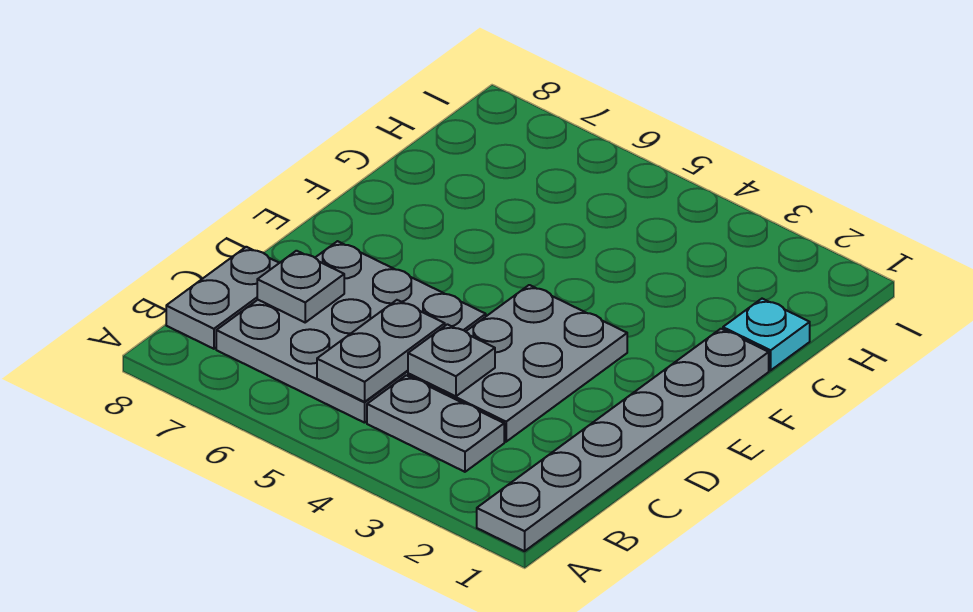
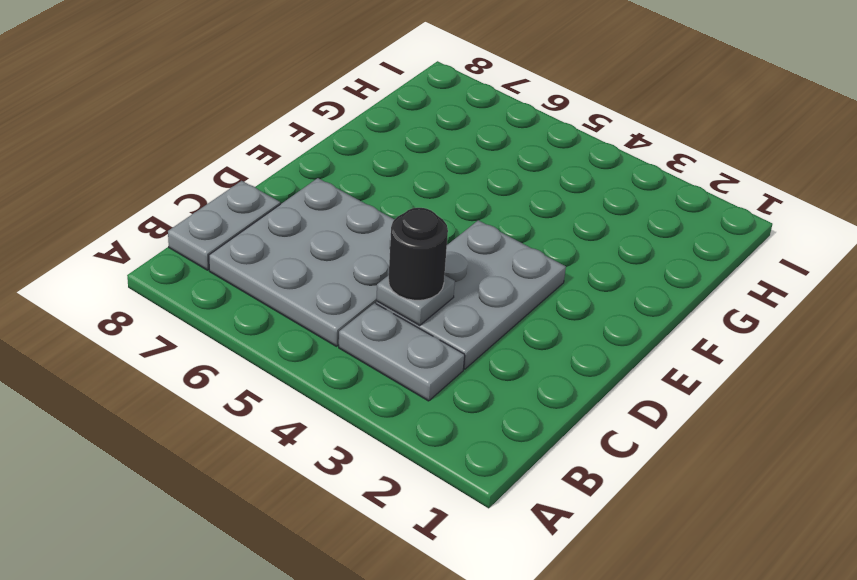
black 1x1 round brick [389,208,448,300] -> none
none -> grey 1x6 plate [477,329,769,551]
none -> cyan 1x1 plate [723,299,810,370]

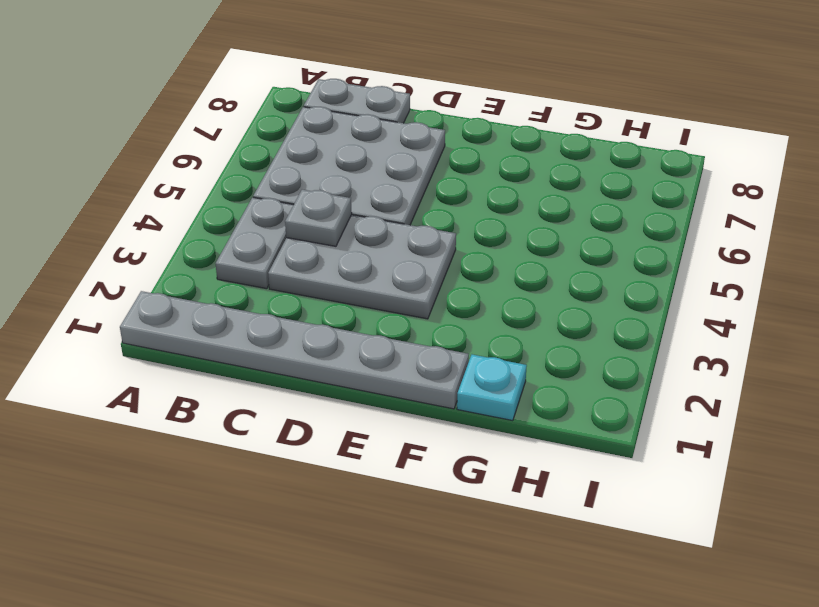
none -> grey 1x2 plate [317,300,445,402]
none -> grey 1x1 plate [257,251,344,322]

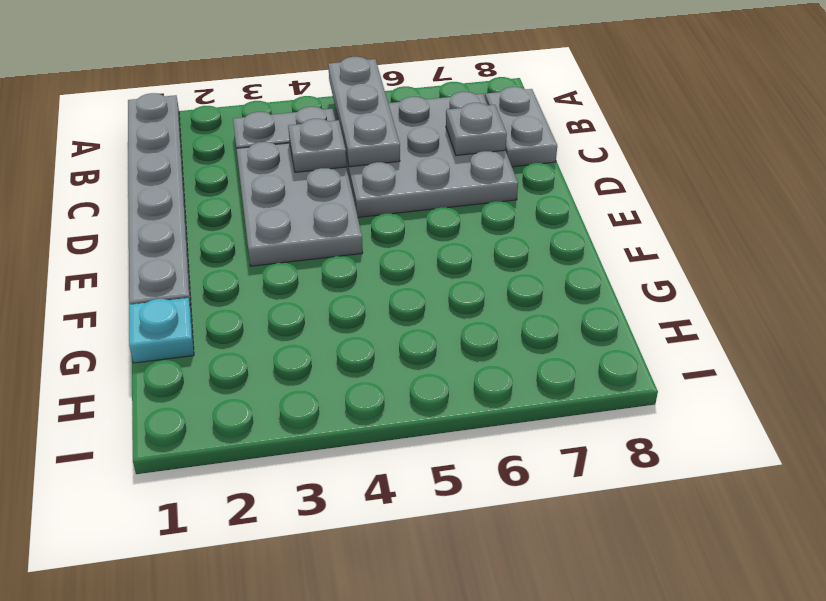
grey 1x3 plate [328,57,400,167] -> grey 1x2 plate [317,300,445,402]

